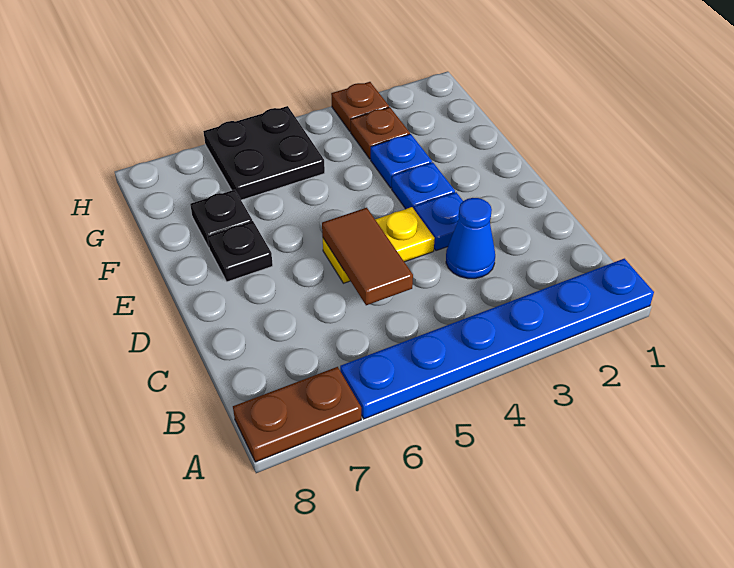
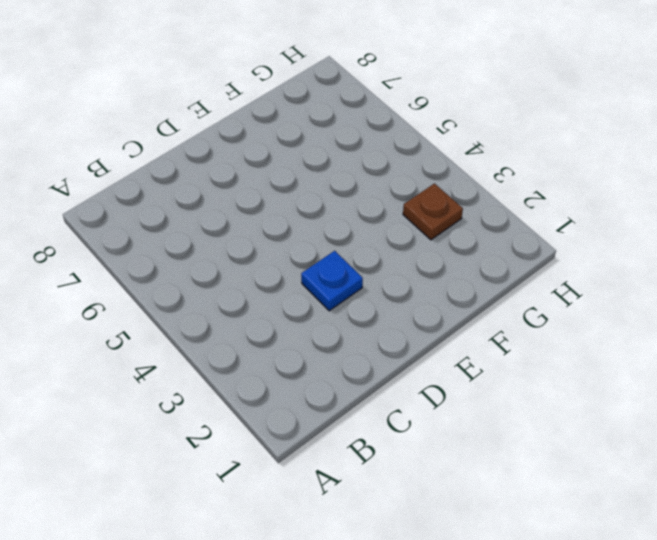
none -> blue 1x6 plate [340,259,654,419]
none -> brown 1x2 plate [233,367,361,462]
none -> blue 1x1 cone [446,198,495,279]

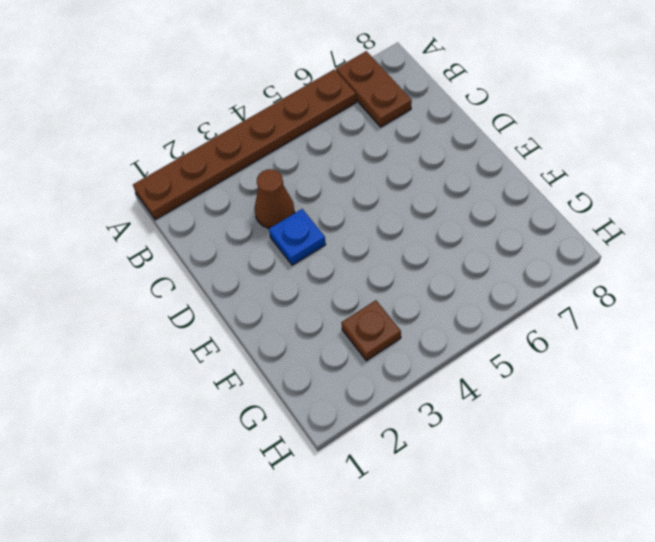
brown 1x6 plate [133,69,356,220] -> blue 1x6 plate [340,259,654,419]
brown 1x2 plate [336,51,412,127] -> brown 1x2 plate turned to [233,367,361,462]
brown 1x1 cone [255,169,295,228] -> blue 1x1 cone [446,198,495,279]
none -> yellow 1x2 plate [323,207,435,283]
none -> blue 1x1 plate [392,162,455,209]
none -> black 1x1 plate [208,221,273,282]

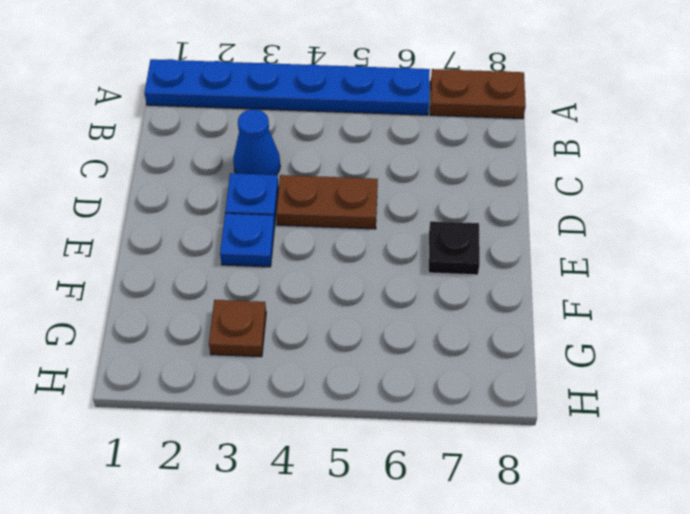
brown 1x2 plate [276,175,378,229] -> yellow 1x2 plate [323,207,435,283]
none -> blue 1x1 plate [371,134,432,188]
none -> black 1x1 plate [190,190,252,247]
none -> black 2x2 plate [203,106,325,200]

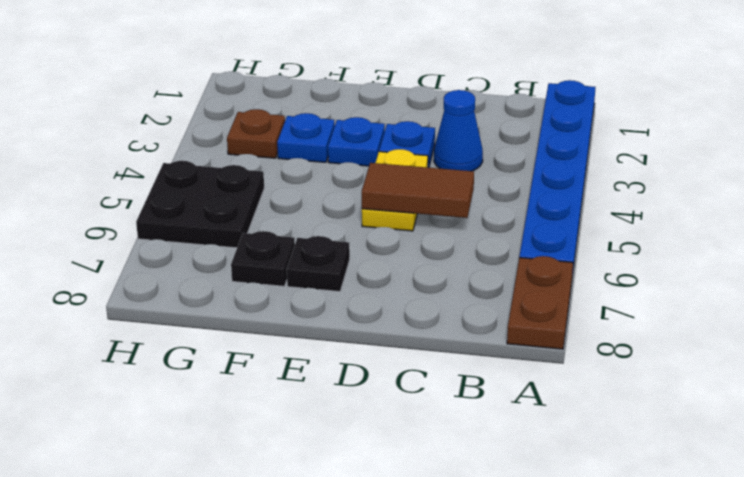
none -> brown 1x1 plate [331,82,389,132]

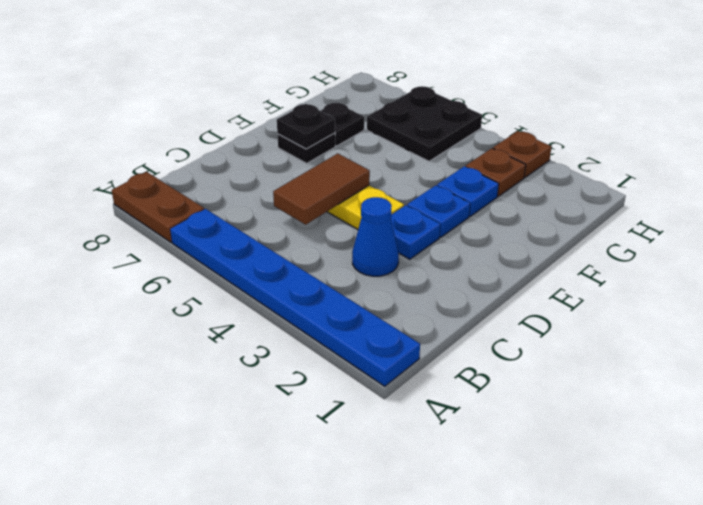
black 1x1 plate [277,104,335,149] -> none

